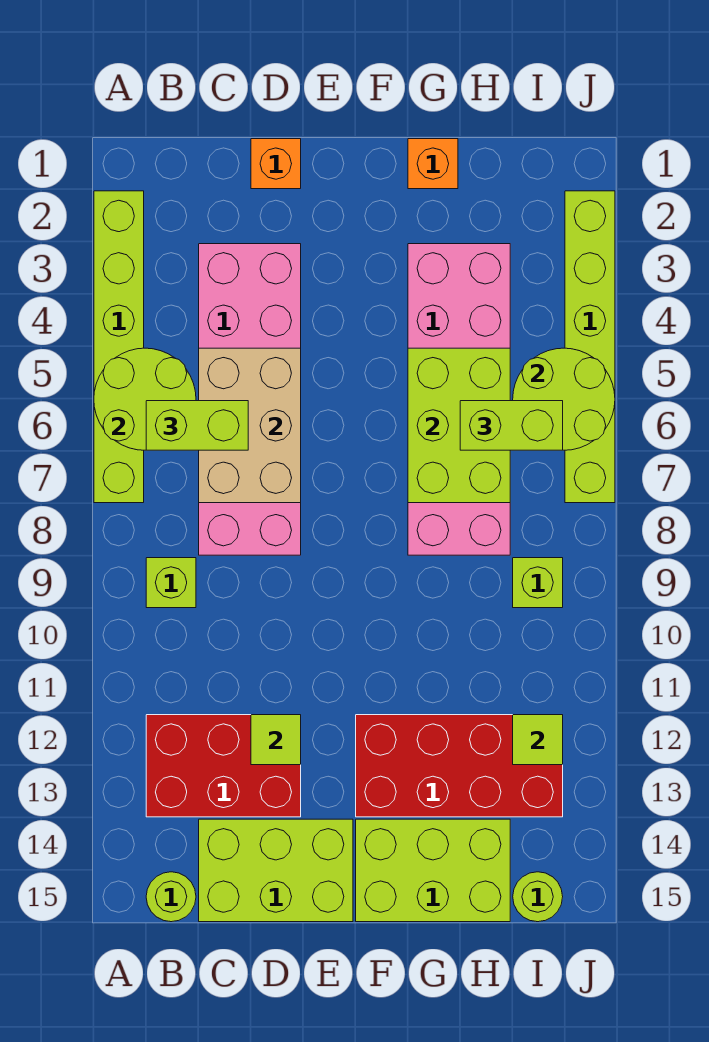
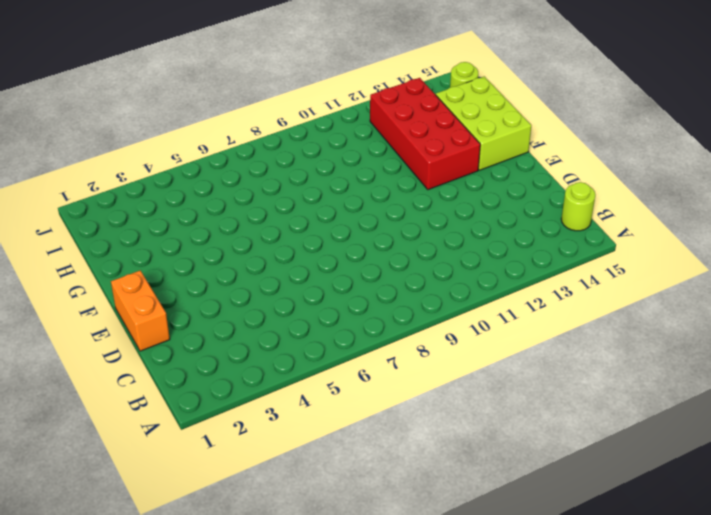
orange 1x2 brick [111,271,170,351] -> orange 1x1 brick [251,139,301,189]
none -> lime 1x6 brick [94,191,144,503]
none -> lime 1x1 brick [146,558,196,608]
none -> red 2x3 brick [146,715,301,817]

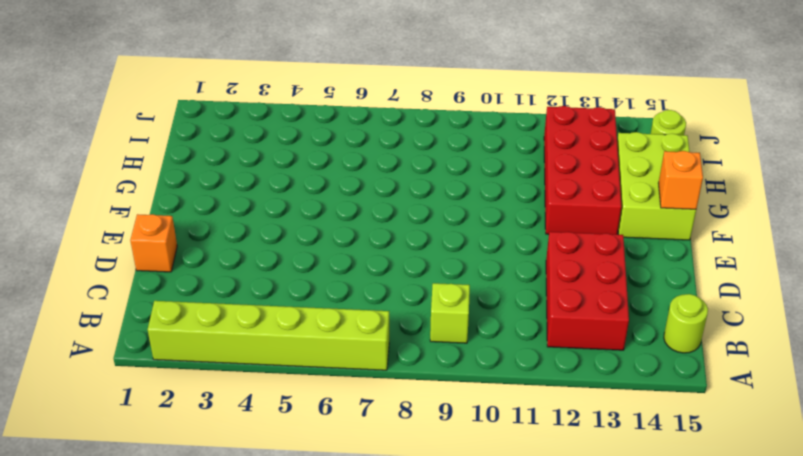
orange 1x1 brick [658,151,703,209] -> orange 1x1 brick moved to [408,139,458,189]
none -> pink 2x6 brick [199,244,301,555]
none -> lime 2x3 brick [199,819,353,922]
none -> pink 2x6 brick [408,244,510,555]

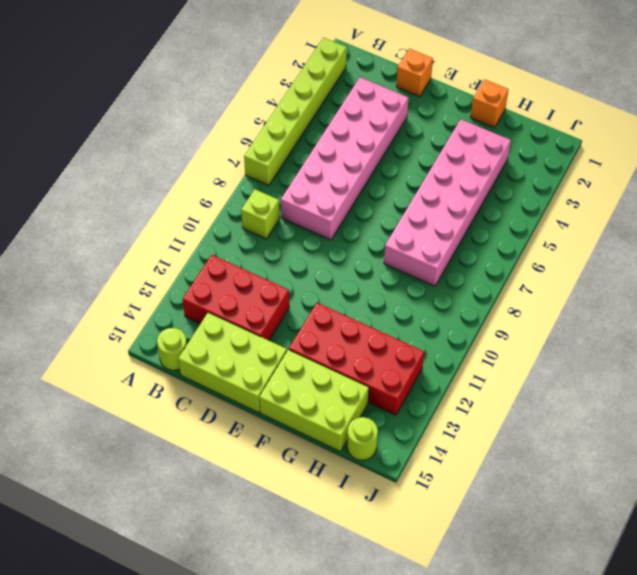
none -> lime 1x1 brick [513,558,563,608]
none -> lime 1x6 brick [565,191,615,503]
none -> lime 2x2 round brick [94,348,196,450]

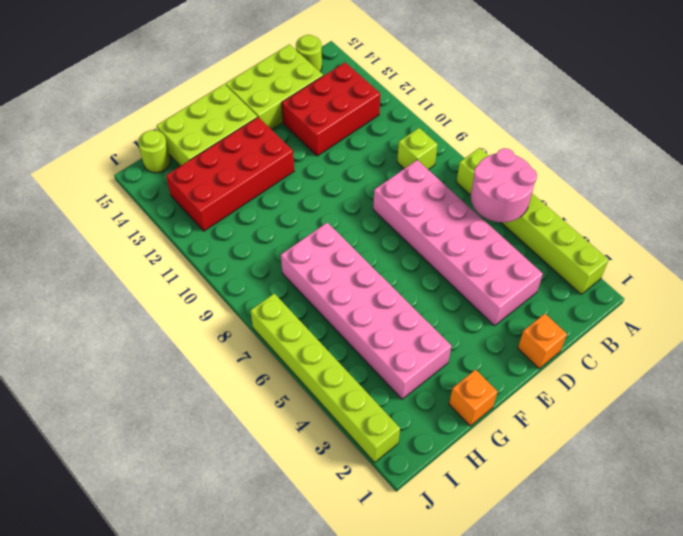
pink 2x2 round brick [471,148,537,222] -> lime 2x2 round brick [94,348,196,450]
none -> lime 1x1 brick [513,558,563,608]
none -> tan 2x3 brick [199,348,301,503]
none -> lime 1x1 tile [251,715,301,765]

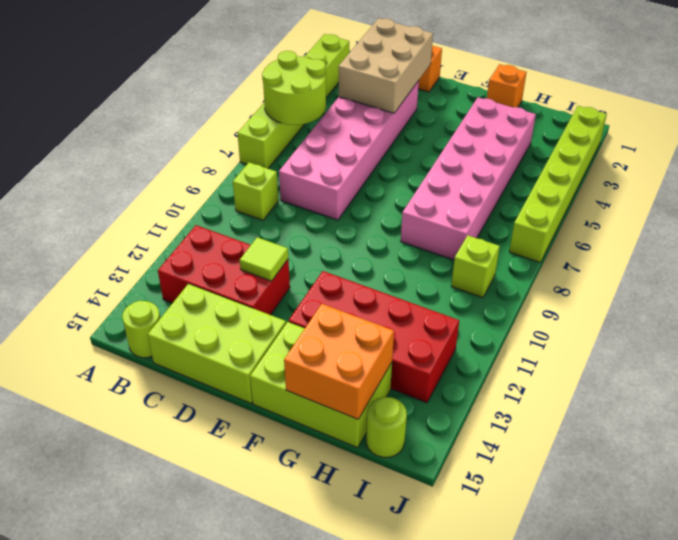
tan 2x3 brick [339,18,433,113] -> tan 2x3 brick moved to [199,348,301,503]
orange 2x2 brick [284,304,394,419] -> none
none -> lime 2x3 brick [408,348,510,503]
none -> lime 2x2 round brick [513,348,615,450]
none -> lime 1x1 tile [513,715,563,765]

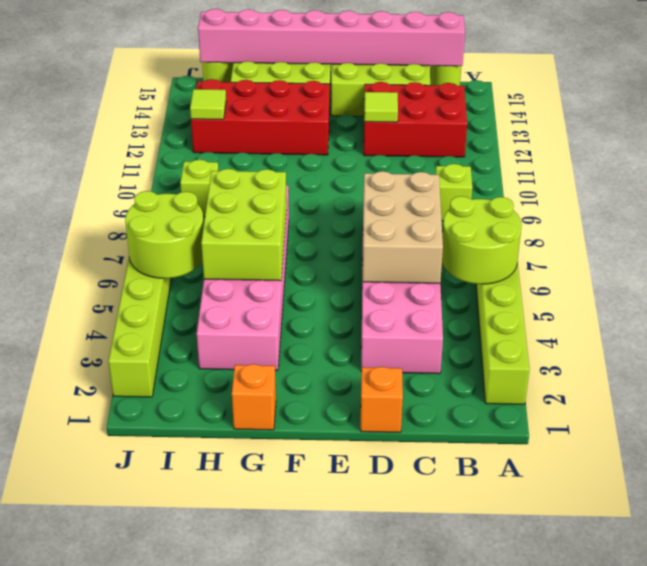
pink 1x8 brick [198,9,465,66] -> none
none -> lime 1x2 brick [146,401,248,450]
none -> lime 1x2 brick [460,401,563,450]

